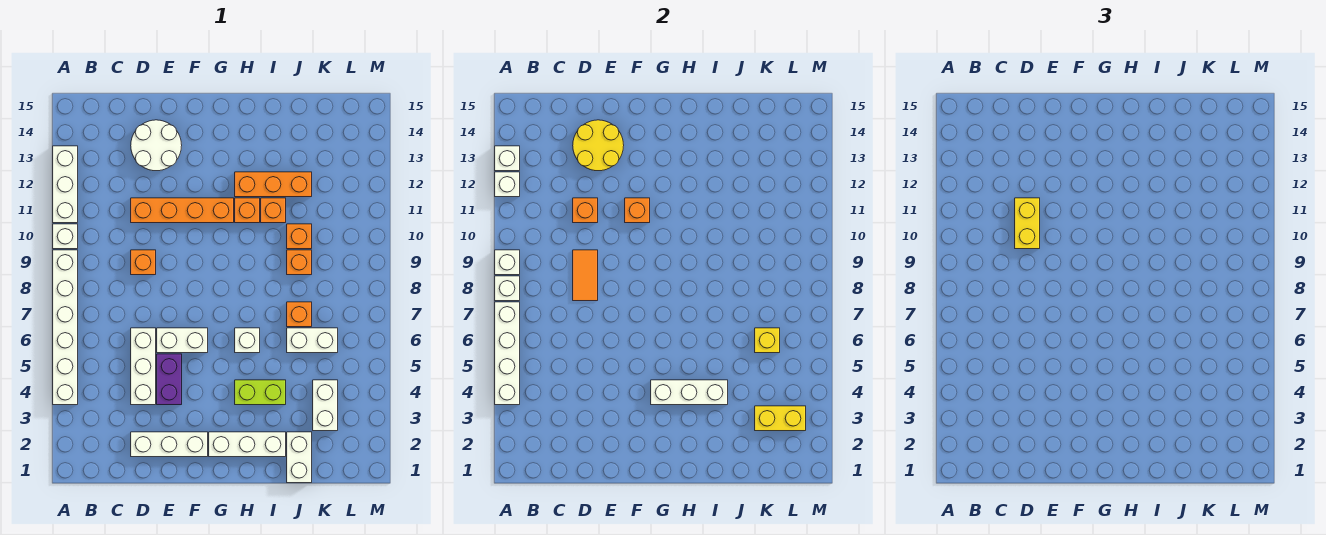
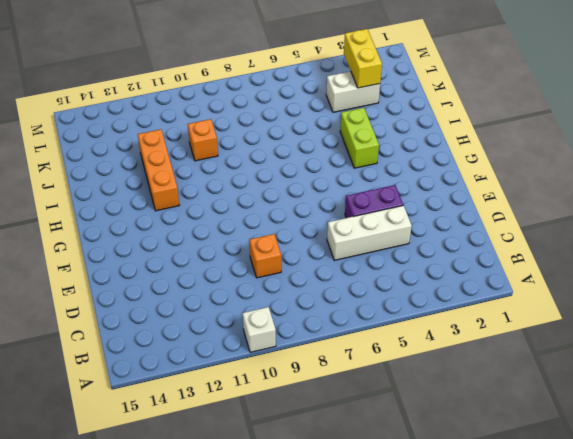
none -> white 1x6 brick [53,250,78,405]
none -> white 1x3 brick [53,146,78,223]
none -> white 1x3 brick [131,432,208,457]
none -> orange 1x4 brick [131,198,234,223]

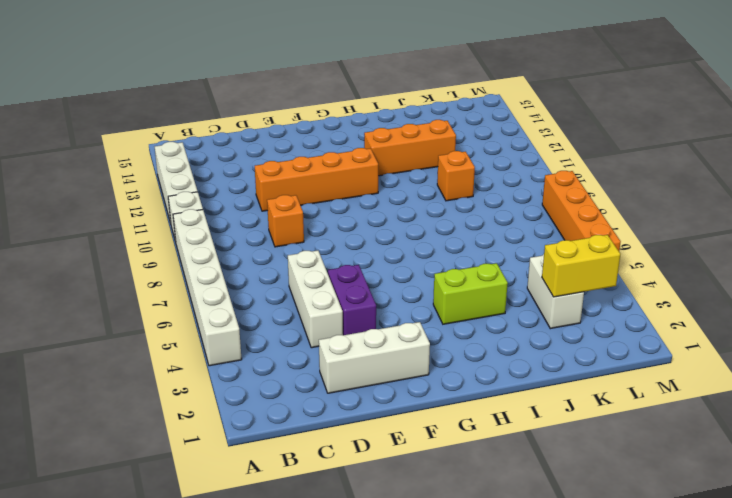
orange 1x4 brick [542,171,621,251] -> none
none -> white 2x2 round brick [131,120,182,171]
none -> white 1x2 brick [157,328,208,353]
none -> white 1x3 brick [209,432,286,457]
none -> white 1x1 brick [235,328,260,353]

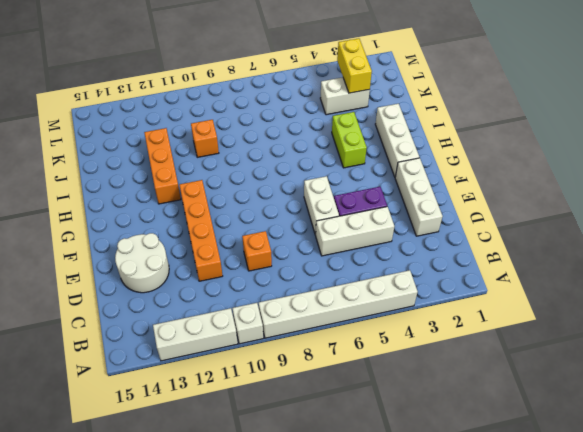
none -> white 1x1 brick [235,328,260,353]
none -> orange 1x1 brick [235,198,260,223]
none -> orange 1x1 brick [261,198,286,223]
none -> white 1x2 brick [287,432,312,483]

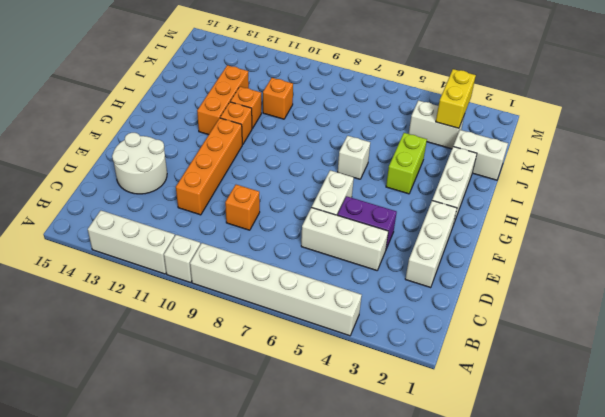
none -> white 1x2 brick [287,328,338,353]
none -> orange 1x1 brick [287,302,312,327]
none -> orange 1x1 brick [287,250,312,275]
none -> white 1x4 brick [495,302,520,405]

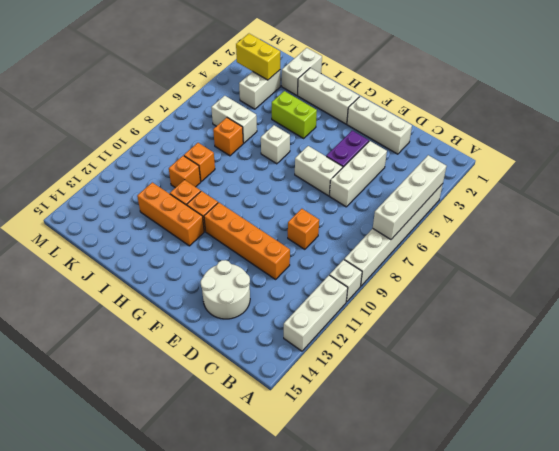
none -> white 1x1 brick [495,276,520,301]
none -> white 1x1 brick [495,250,520,275]
none -> white 1x1 brick [495,172,520,197]
none -> white 1x1 brick [495,146,520,171]

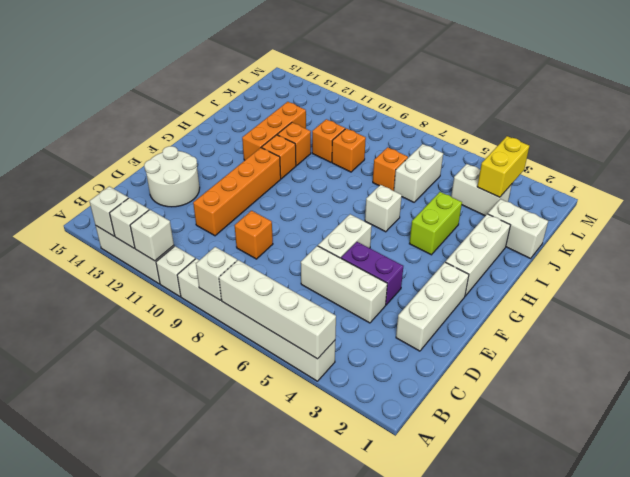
white 1x1 brick [130,210,174,261] -> white 1x1 brick moved to [495,250,520,275]
none -> orange 1x2 tile [573,250,598,301]
none -> orange 1x1 brick [573,198,598,223]
none -> yellow 2x2 round brick [573,120,624,171]
none -> orange 1x1 brick [625,198,650,223]

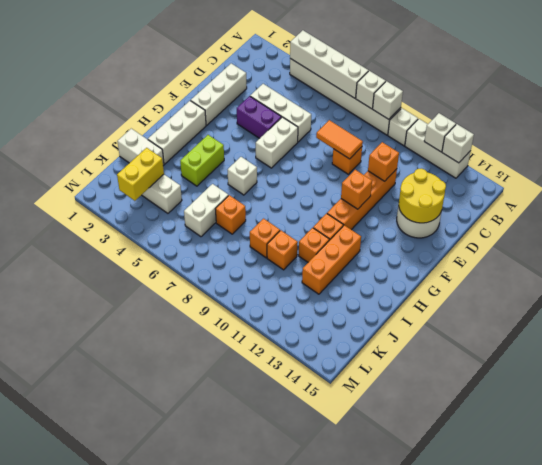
none -> white 1x3 brick [651,380,728,405]
none -> yellow 1x1 brick [755,328,780,353]
none -> yellow 1x2 brick [1015,198,1040,249]

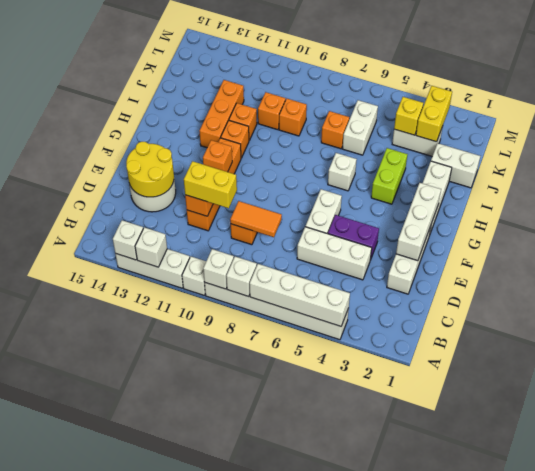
white 1x3 brick [396,183,441,261] -> white 1x3 brick moved to [651,380,728,405]
yellow 1x1 brick [394,97,423,135] -> yellow 1x1 brick moved to [755,328,780,353]

